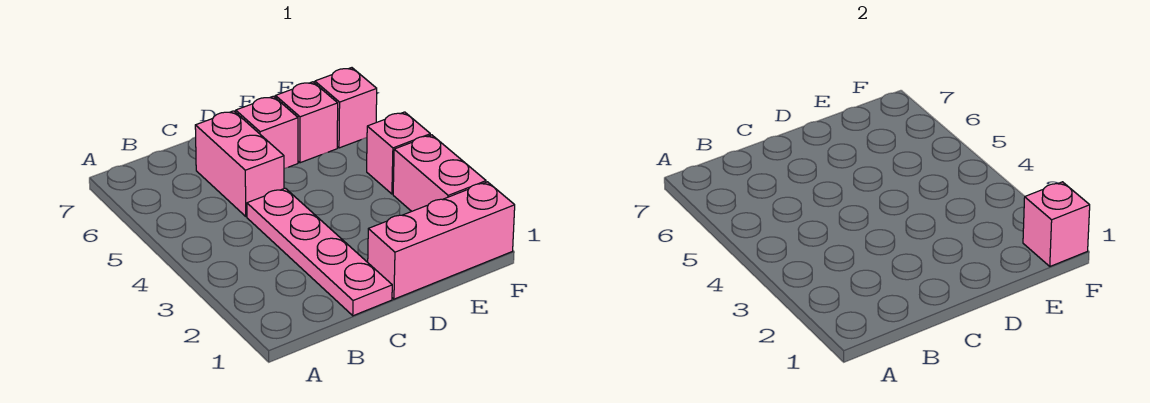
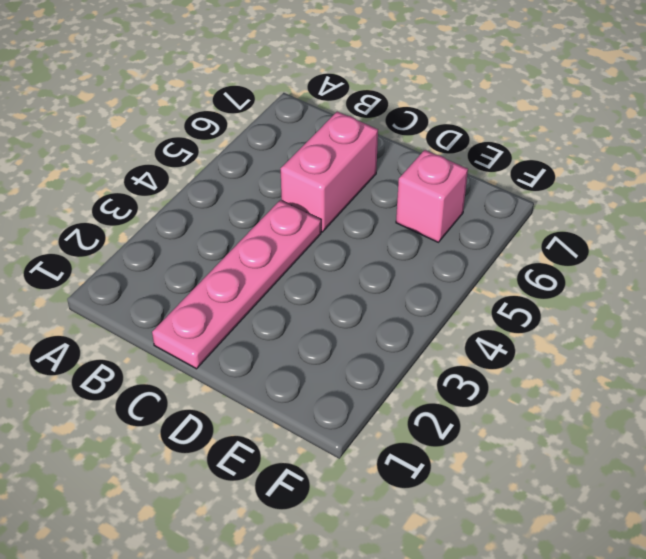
none -> pink 1x3 brick [368,182,515,299]
none -> pink 1x1 brick [236,96,298,169]

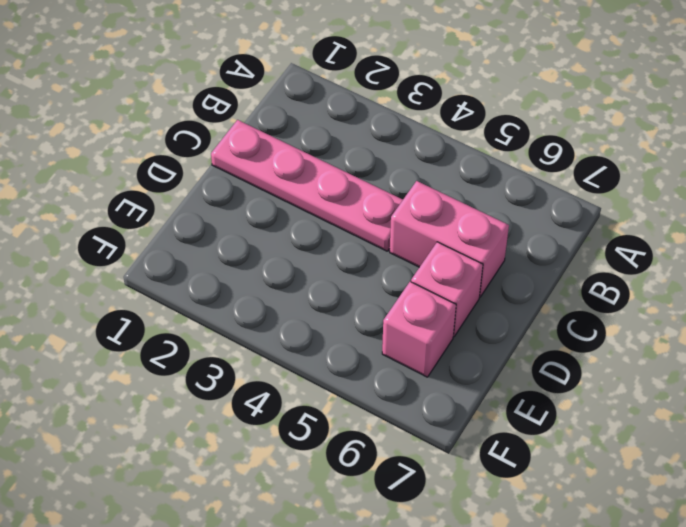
none -> pink 1x3 brick [368,182,515,299]
none -> pink 1x2 brick [393,135,486,211]

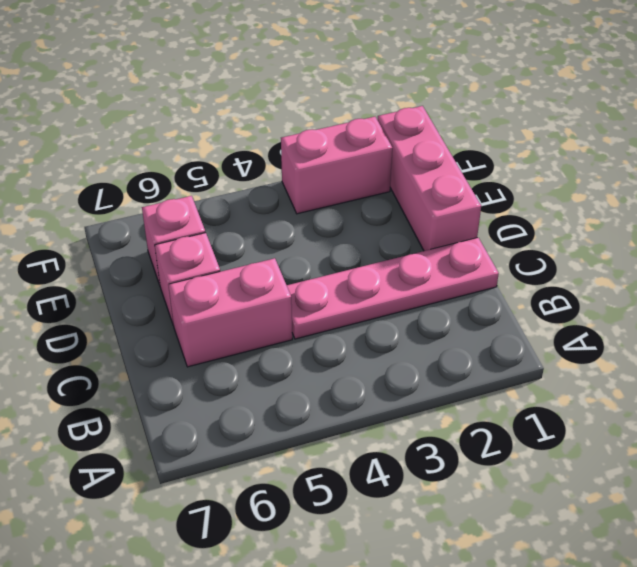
none -> pink 1x1 brick [367,112,430,194]
none -> pink 1x1 brick [315,68,377,148]

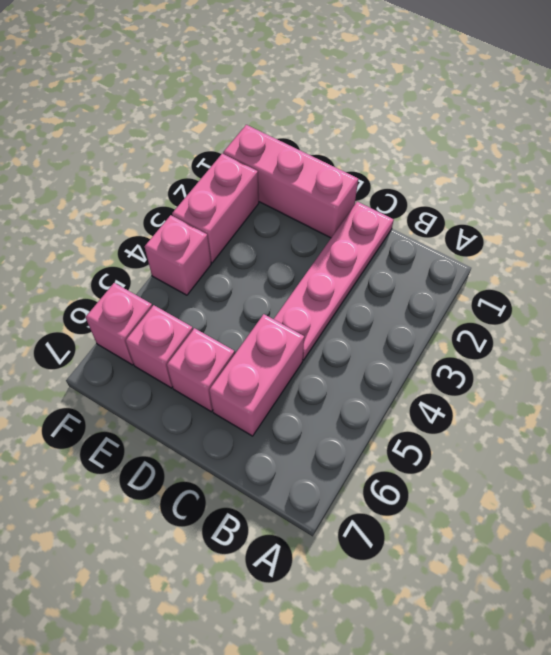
none -> pink 1x1 brick [1023,182,1090,266]

